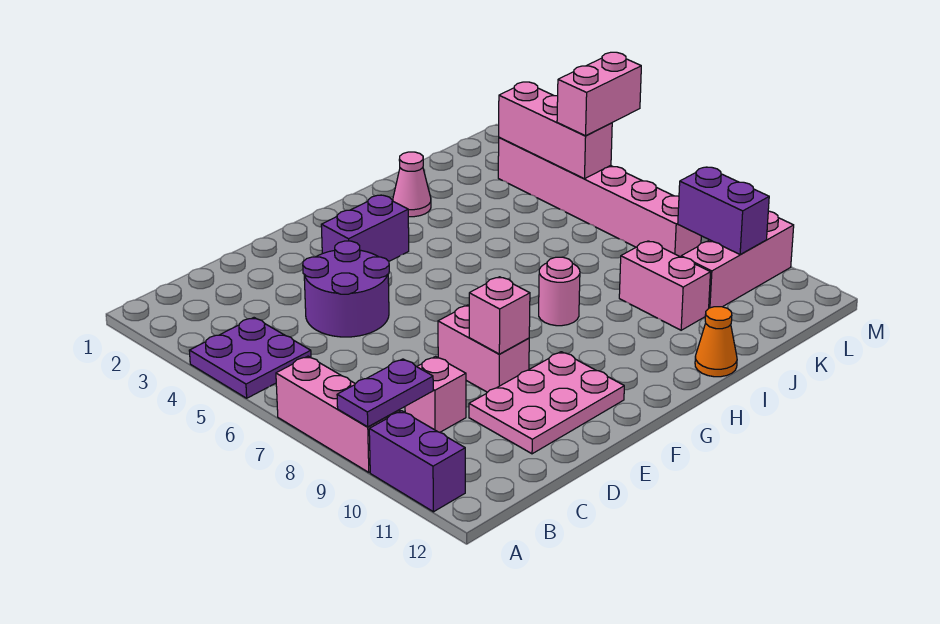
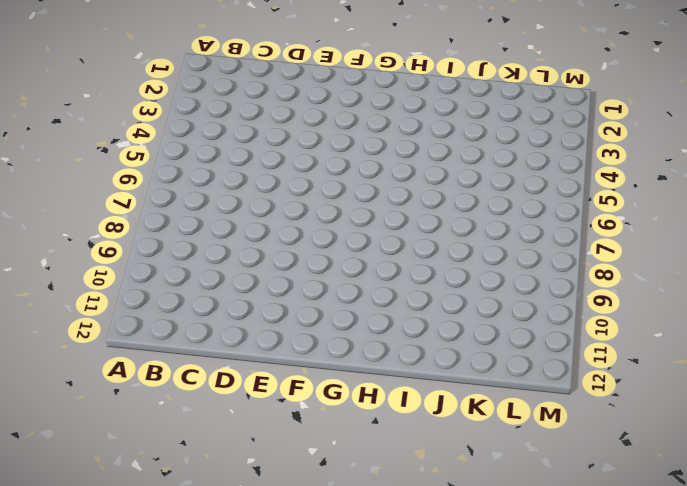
none -> purple 2x2 plate [189,318,311,398]
none -> pink 1x3 brick [276,356,400,472]
none -> purple 1x2 brick [369,411,465,512]

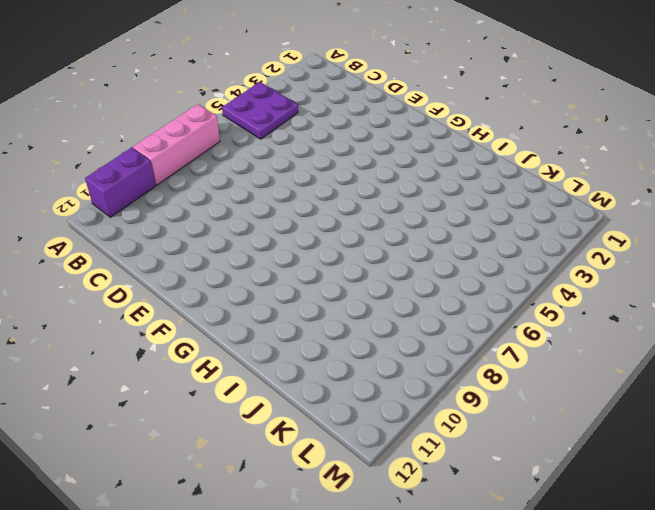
none -> pink 1x1 brick [405,356,466,432]
none -> purple 2x2 round brick [303,241,389,337]
none -> pink 2x3 plate [469,352,624,454]

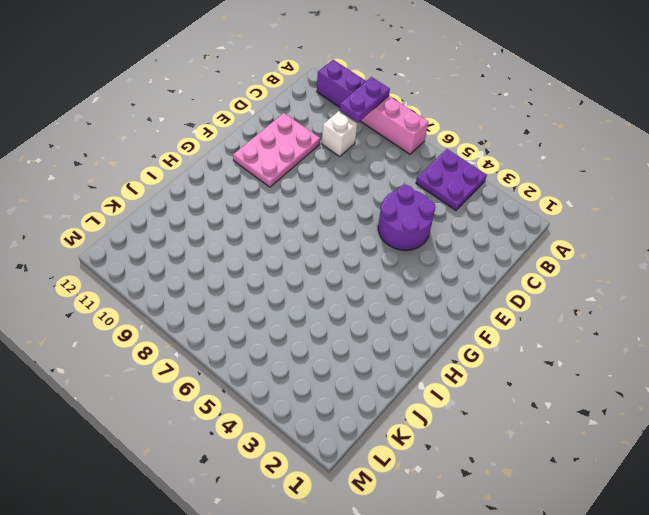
white 1x1 brick [322,111,357,157] -> pink 1x1 brick [405,356,466,432]
none -> pink 1x2 brick [438,305,529,392]
none -> purple 1x2 brick [321,195,409,261]
none -> pink 1x1 round brick [539,257,580,326]

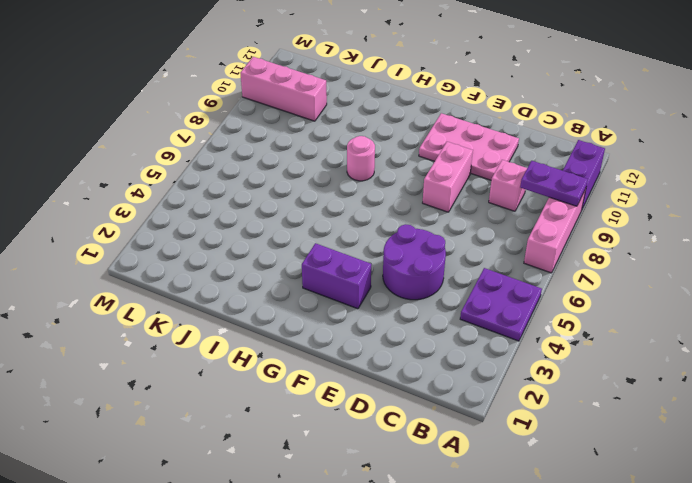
none -> pink 1x1 cone [393,152,431,217]
none -> orange 1x1 cone [695,307,737,377]
none -> pink 1x2 brick [619,241,711,330]

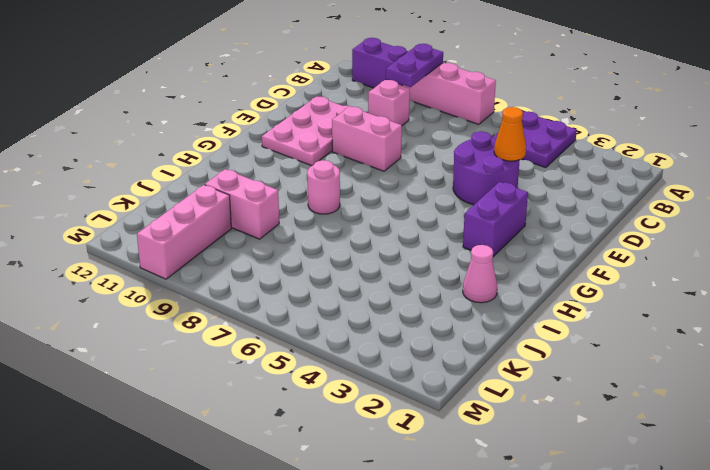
orange 1x1 cone [494,107,526,161] -> orange 1x1 cone moved to [695,307,737,377]
none -> pink 1x6 brick [498,137,701,257]
none -> pink 1x1 brick [469,277,530,354]
none -> pink 1x3 brick [499,82,612,179]

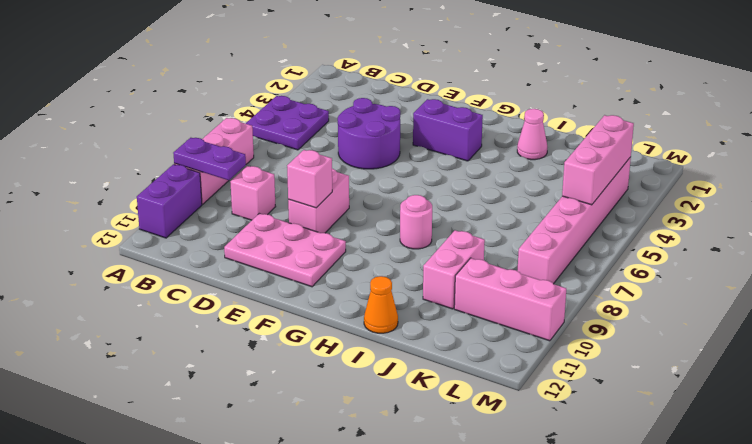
none -> purple 1x2 brick [678,167,769,254]
none -> pink 1x2 brick [557,52,641,136]

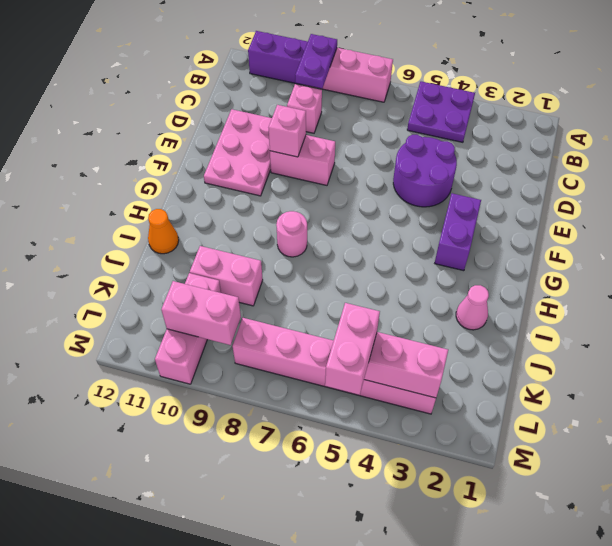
pink 1x2 brick [161,281,241,345] -> purple 1x2 brick [678,167,769,254]

